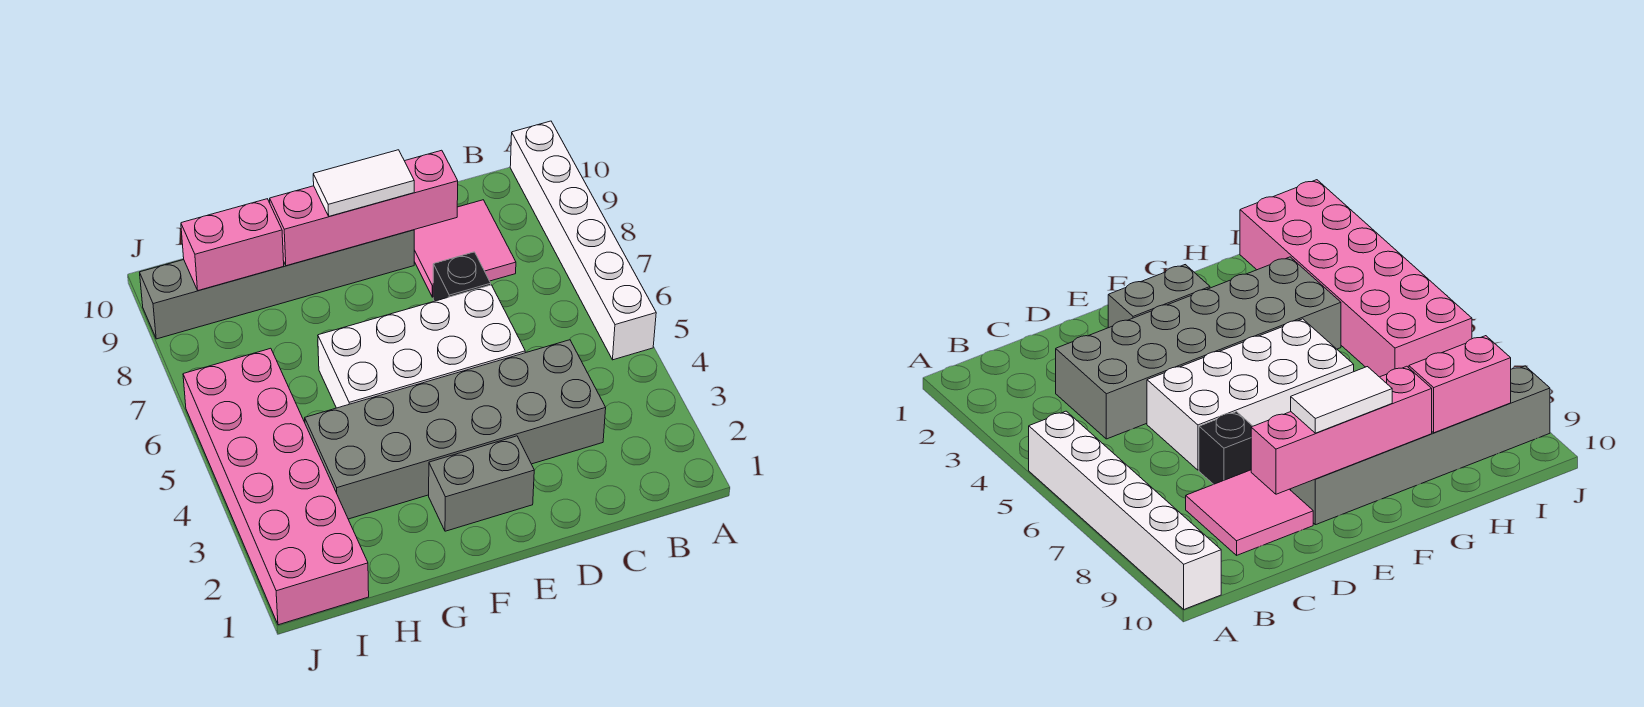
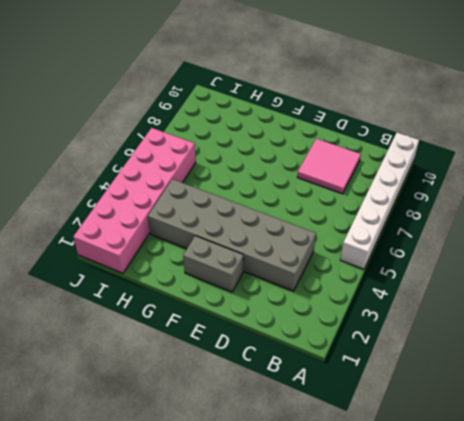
none -> white 2x4 brick [318,285,525,408]
none -> black 1x1 brick [433,252,491,301]

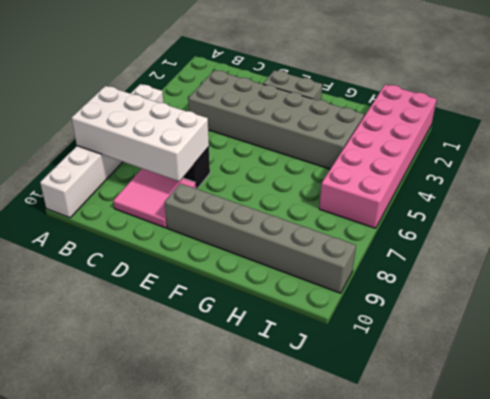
white 2x4 brick [72,86,209,181] -> white 2x4 brick moved to [318,285,525,408]
none -> pink 1x4 brick [270,150,458,266]
none -> pink 1x2 brick [181,199,284,290]

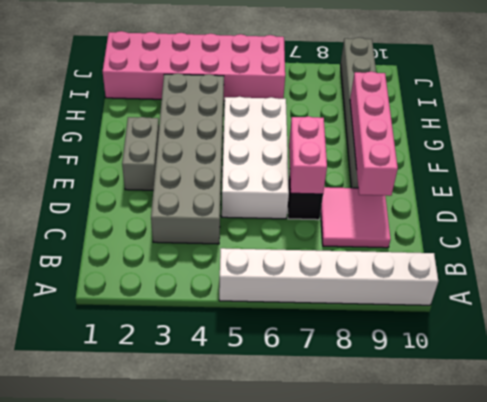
pink 1x2 brick [289,116,327,194] -> pink 1x2 brick moved to [181,199,284,290]
none -> white 1x2 tile [313,150,414,216]

